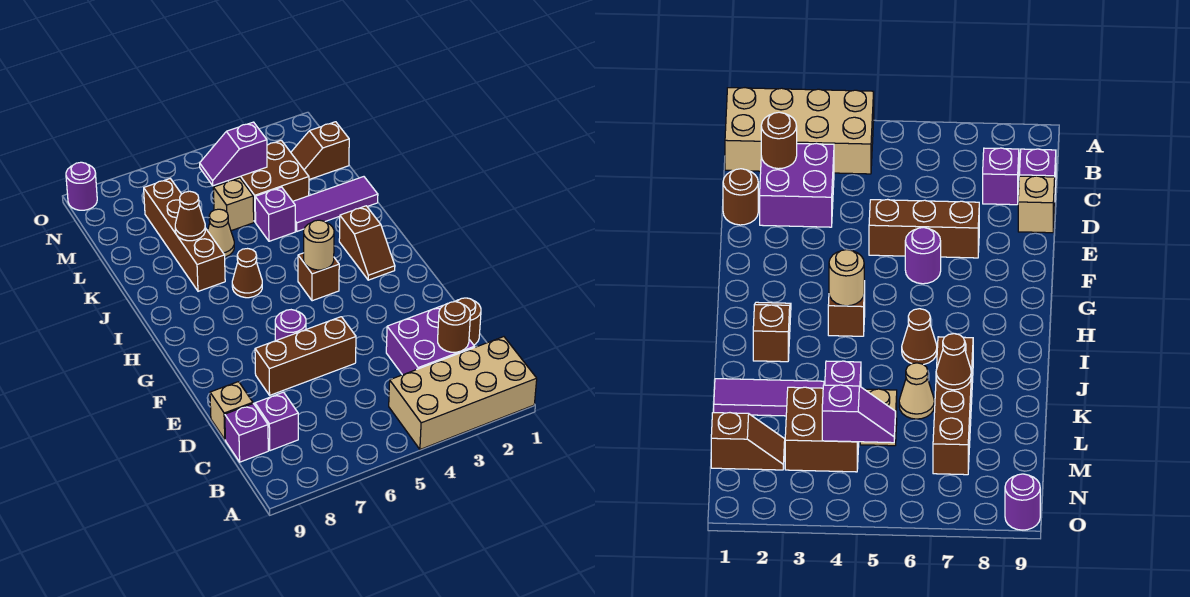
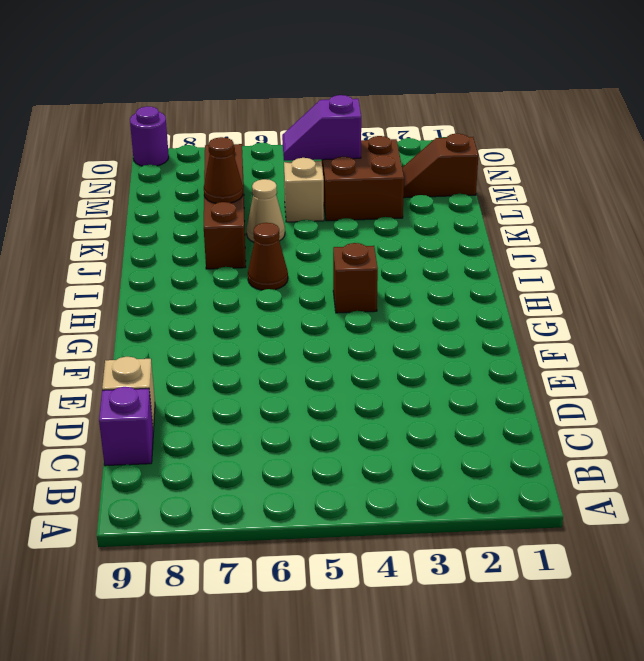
none -> tan 2x4 brick [389,337,537,449]
none -> purple 2x2 brick [386,306,475,375]
none -> purple 1x1 brick [255,392,298,451]

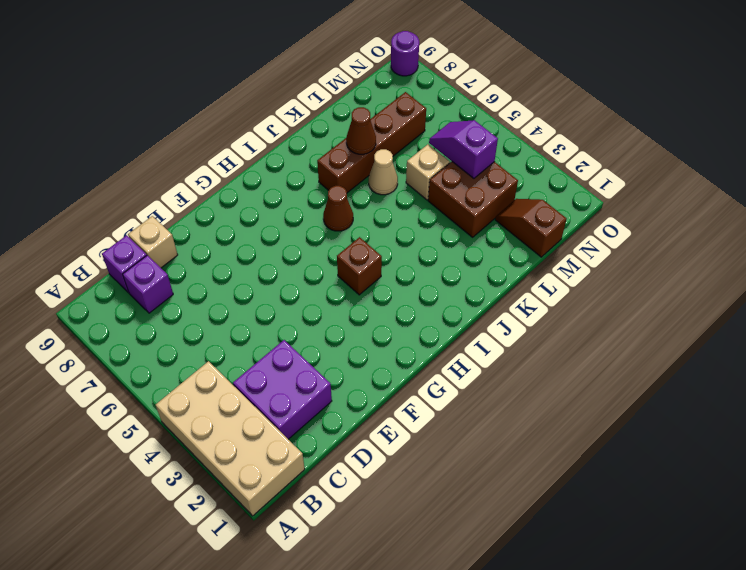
none -> brown 1x1 round brick [455,298,481,345]
none -> brown 1x3 brick [255,317,356,395]
none -> purple 1x1 round brick [275,310,306,341]

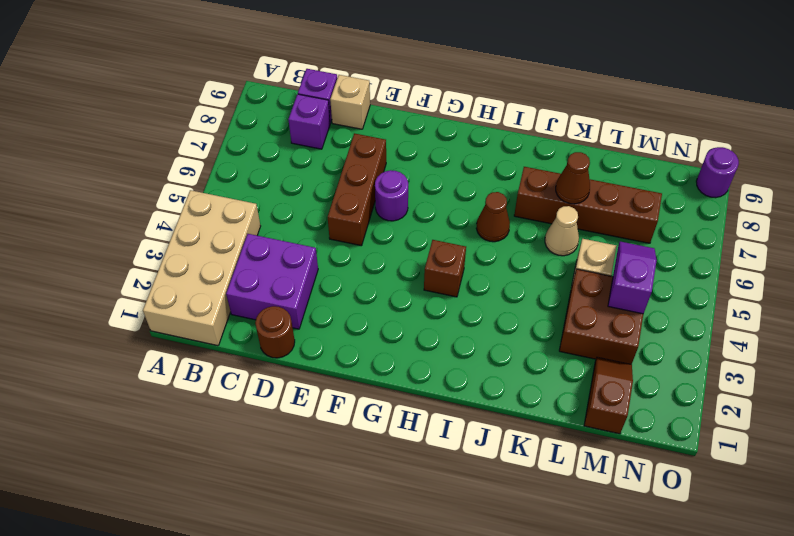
none -> brown 1x2 slope [339,206,395,280]
none -> purple 1x3 tile [293,177,378,231]
none -> purple 1x1 brick [255,187,295,241]

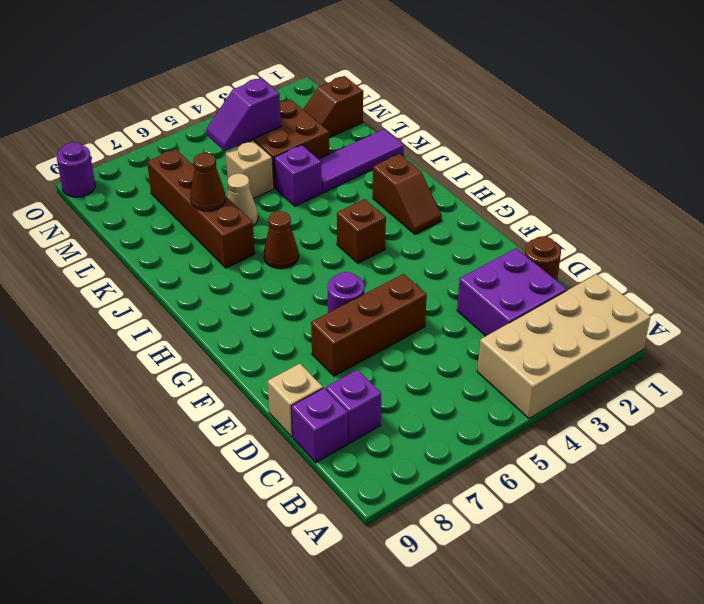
none -> brown 1x1 round brick [438,302,471,352]
none -> tan 1x1 round brick [304,220,334,270]

